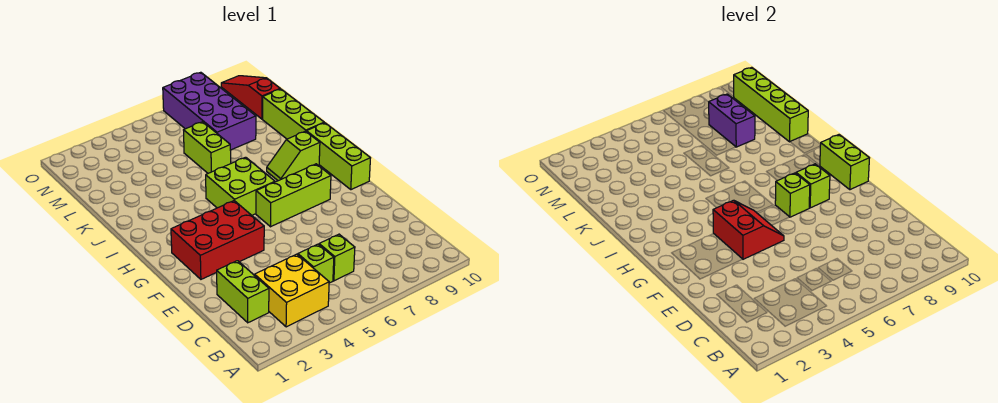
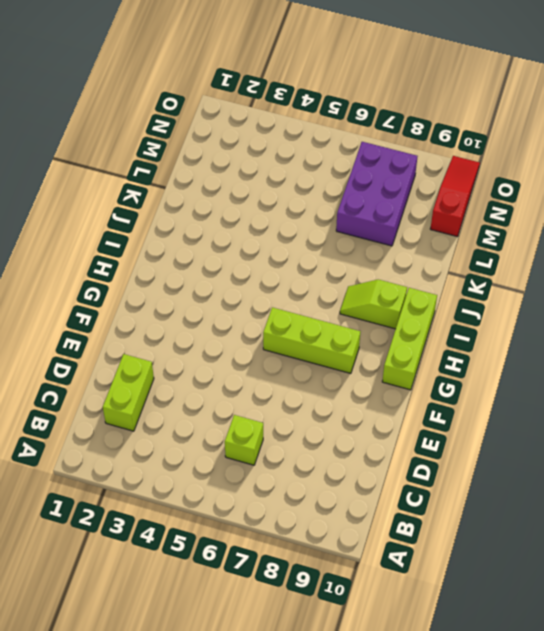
purple 2x3 brick [336,142,418,246] -> purple 2x4 brick [163,72,256,150]
none -> yellow 2x2 brick [255,254,329,327]
none -> lime 1x1 brick [298,244,334,283]
none -> red 2x3 brick [171,201,264,279]

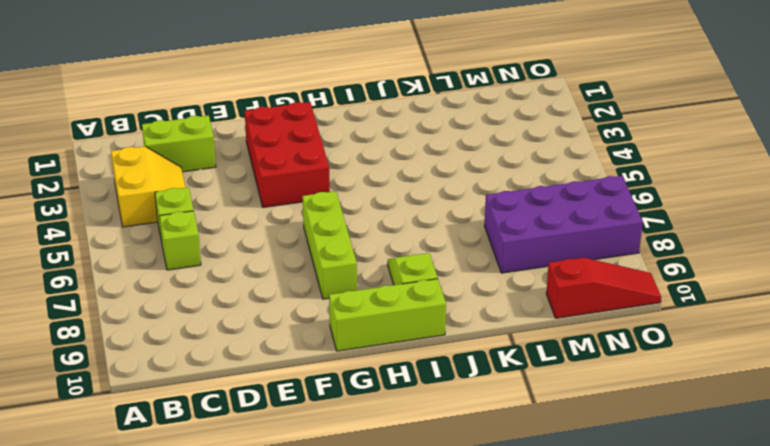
yellow 2x2 slope [111,146,186,227] -> yellow 2x2 brick [255,254,329,327]
none -> lime 2x2 brick [206,157,275,215]
none -> lime 1x3 brick [263,89,324,139]
none -> lime 1x2 brick [184,122,231,173]

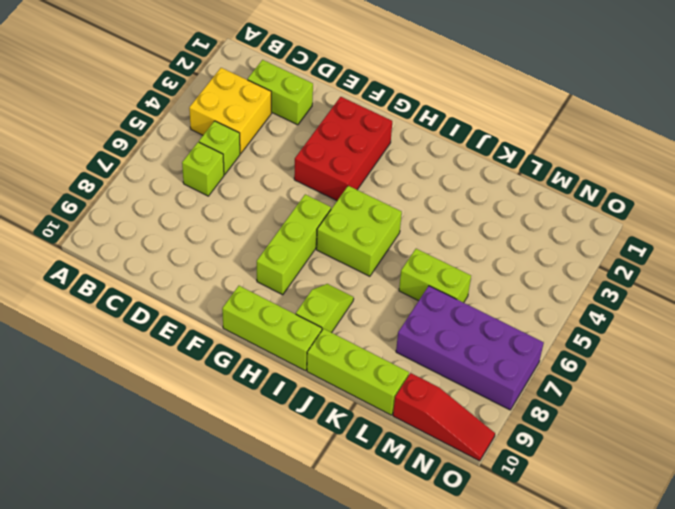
none -> red 2x2 slope [713,200,784,259]
none -> lime 1x1 brick [775,173,810,217]
none -> lime 1x1 brick [796,164,830,208]

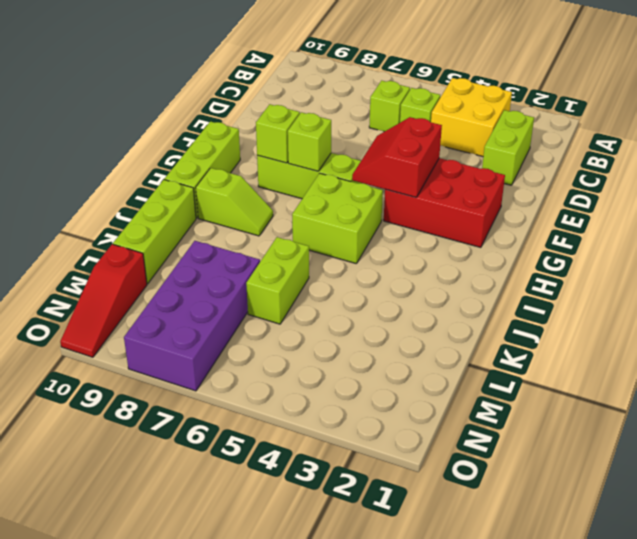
none -> lime 1x2 brick [820,135,869,190]
none -> lime 1x4 brick [734,67,808,142]
none -> purple 1x2 brick [709,94,755,147]

